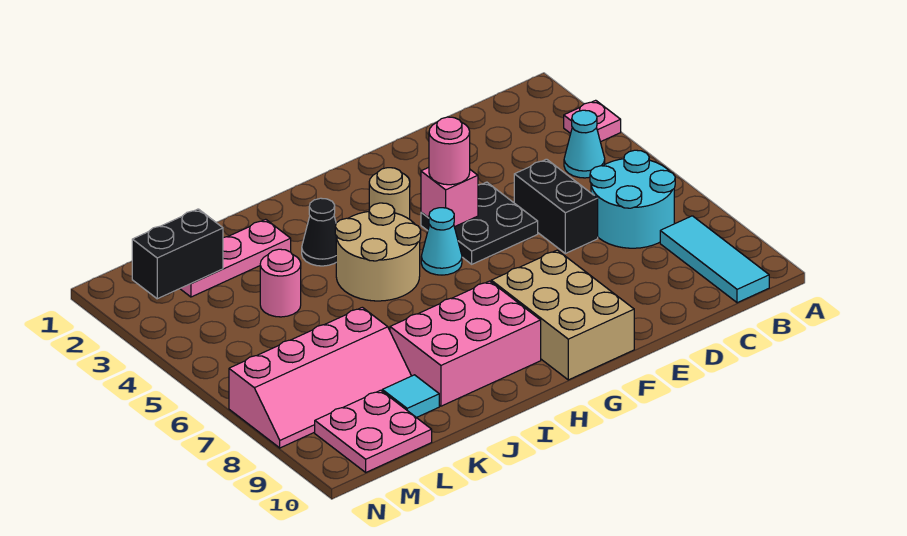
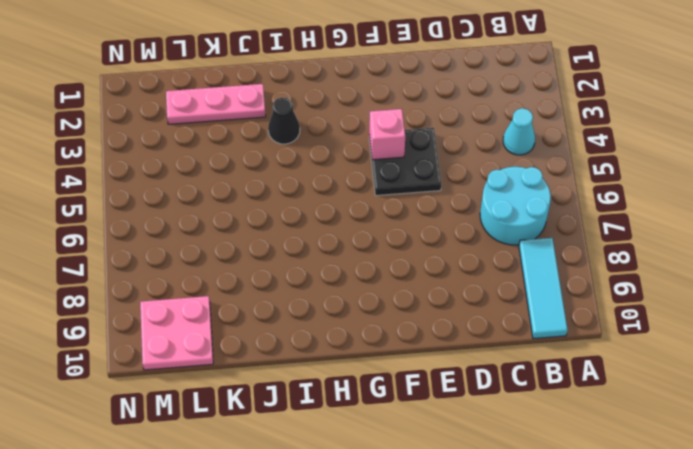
none -> pink 1x1 plate [564,100,621,142]
none -> black 1x2 brick [514,159,598,253]
none -> tan 2x3 brick [491,250,634,380]

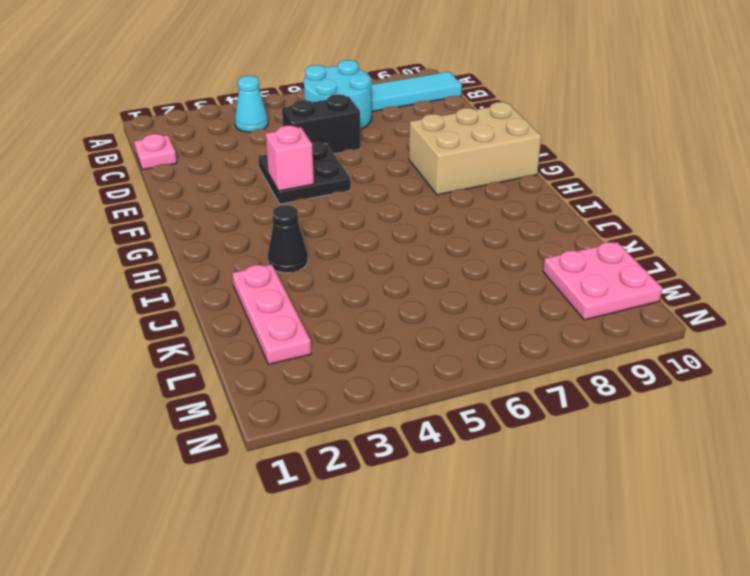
pink 1x1 plate [134,134,177,170] -> pink 1x1 plate moved to [564,100,621,142]
none -> tan 1x1 round brick [369,168,410,219]
none -> cyan 1x1 cone [421,208,462,275]
none -> tan 2x2 round brick [335,203,421,301]

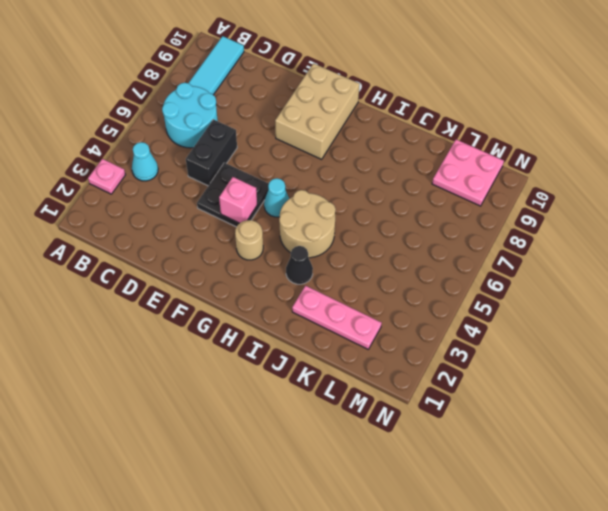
none -> pink 2x3 brick [390,281,541,406]
none -> pink 1x1 round brick [260,249,301,317]
none -> pink 2x4 slope [229,307,411,448]

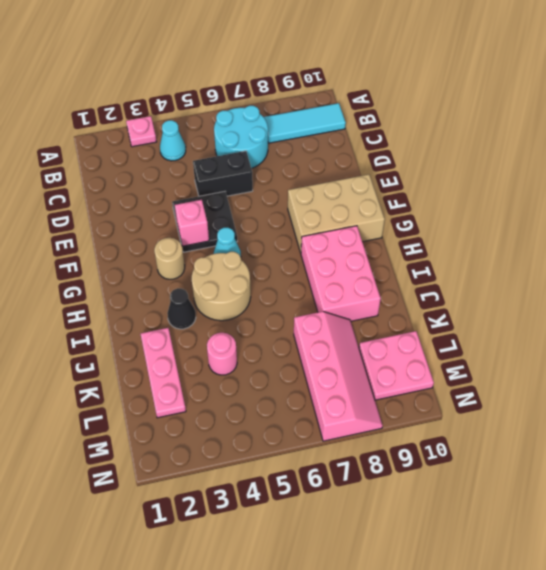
none -> cyan 1x1 tile [382,375,439,418]
none -> black 1x2 brick [132,209,223,299]
none -> pink 1x1 round brick [429,117,470,185]

